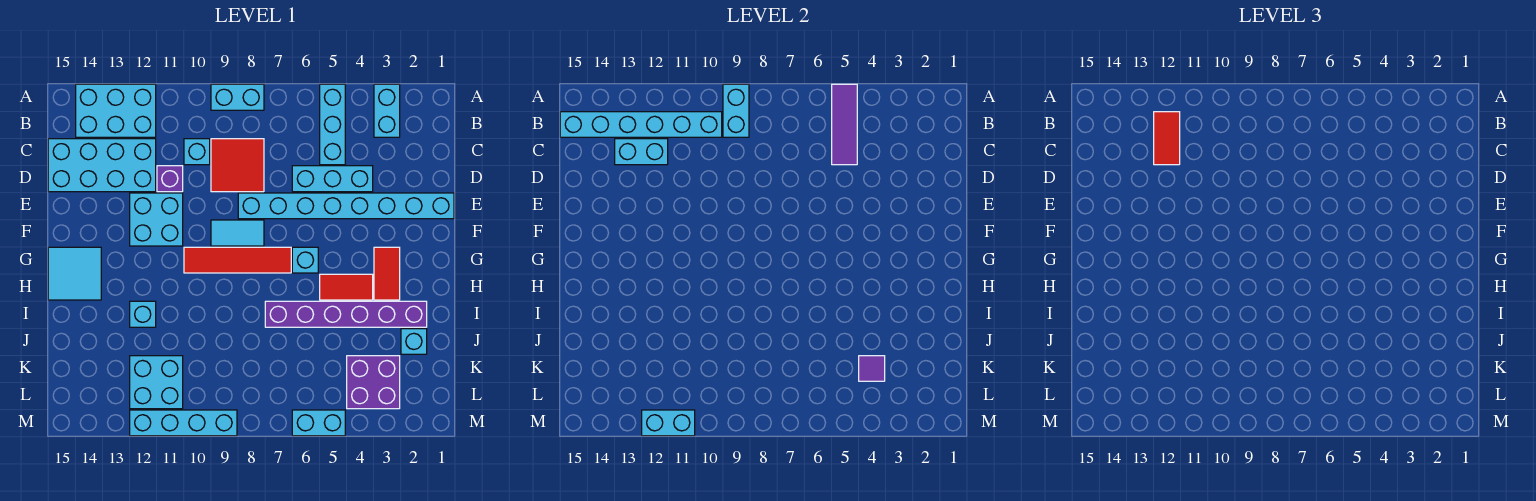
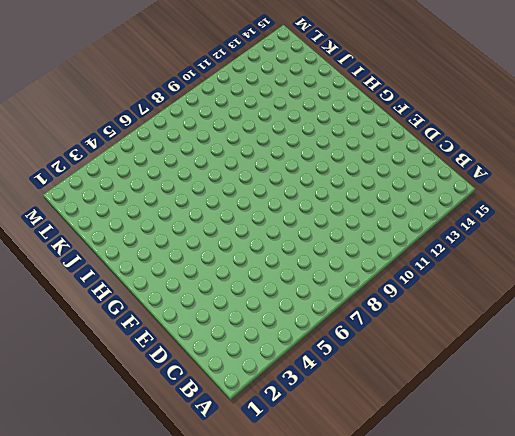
none -> cyan 1x2 brick [374,84,400,137]
none -> cyan 1x3 brick [320,84,345,165]
none -> cyan 1x2 brick [211,84,264,110]
none -> cyan 2x3 brick [76,84,156,137]

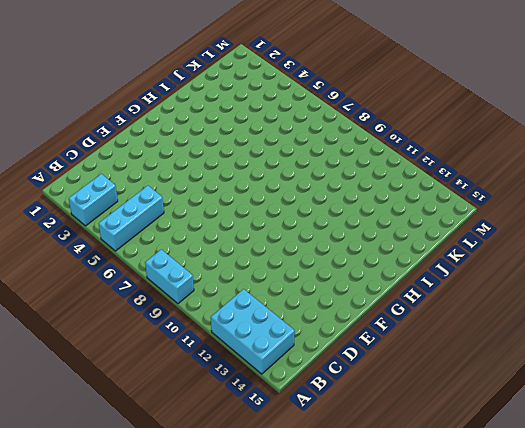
none -> red 2x2 tile [211,139,264,192]
none -> cyan 1x1 brick [184,139,210,165]
none -> cyan 2x4 brick [48,139,156,192]
none -> cyan 1x3 brick [292,166,373,192]

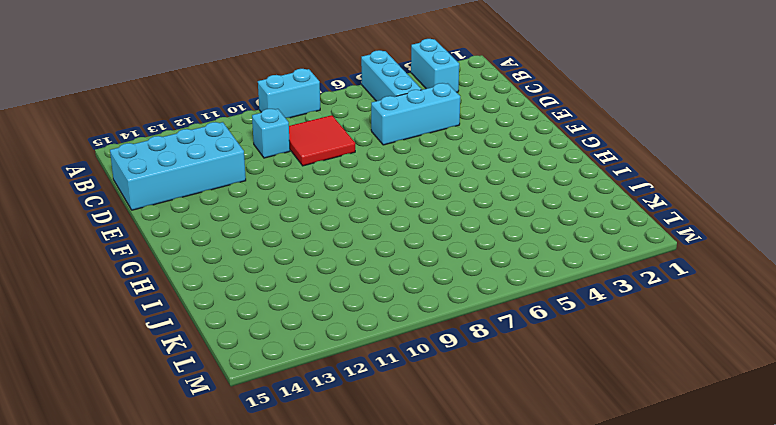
none -> cyan 2x3 brick [76,84,156,137]
none -> purple 1x1 brick [157,166,183,192]
none -> cyan 1x8 brick [238,193,454,219]
none -> cyan 2x2 brick [130,193,183,246]

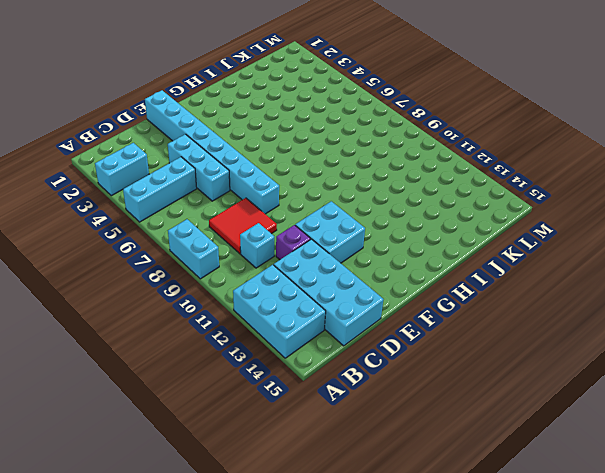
none -> cyan 1x2 tile [211,220,264,246]
none -> red 1x2 tile [374,247,400,300]
none -> cyan 1x1 brick [292,247,318,273]
none -> red 1x4 tile [184,247,291,273]

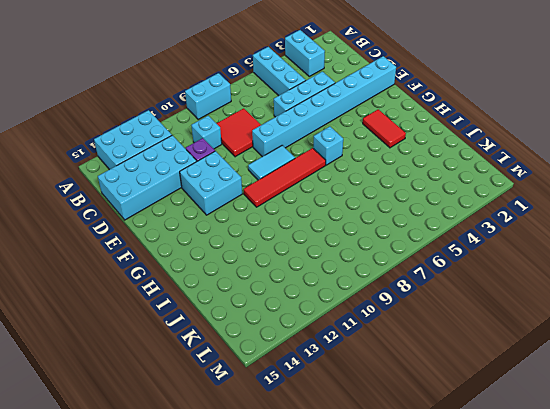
none -> cyan 2x2 tile [48,247,101,300]
none -> red 1x2 tile [320,274,373,300]
none -> purple 1x6 brick [265,301,427,327]
none -> cyan 1x1 brick [130,301,156,327]

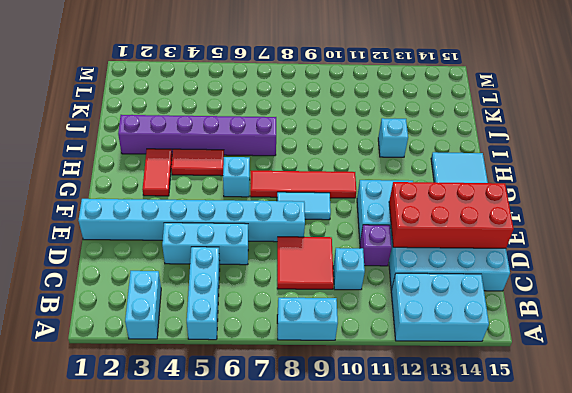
red 2x4 brick [389,182,514,248] -> none
none -> cyan 1x1 brick [401,329,427,354]
none -> purple 2x2 brick [347,356,400,409]
none -> cyan 2x2 brick [130,356,183,409]
none -> cyan 1x2 brick [292,410,345,436]

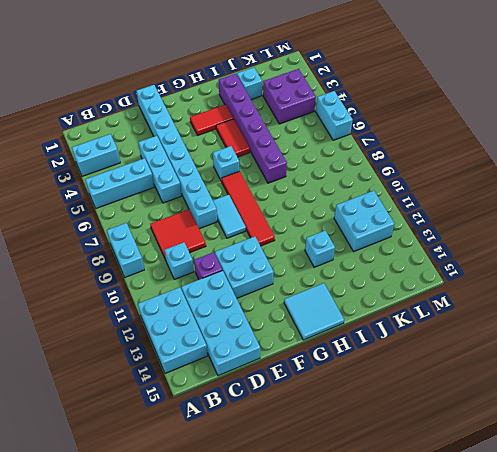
none -> cyan 1x4 brick [130,410,237,436]
none -> purple 1x3 tile [832,84,857,165]
none -> cyan 1x2 brick [723,84,749,137]
none -> cyan 1x6 brick [560,112,722,137]

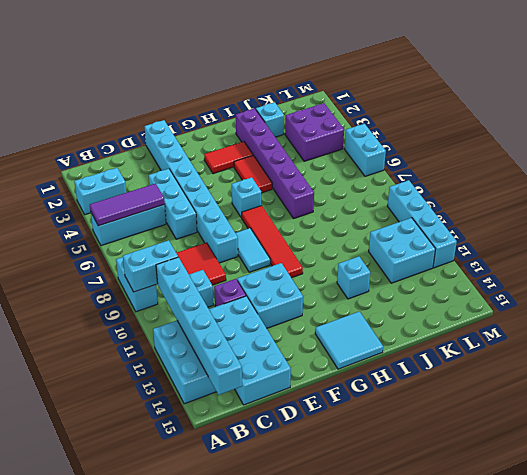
none -> cyan 1x2 brick [615,139,668,165]
none -> purple 1x1 tile [859,356,885,381]
none -> cyan 1x2 brick [642,410,695,436]
none -> red 1x2 tile [1154,112,1180,165]

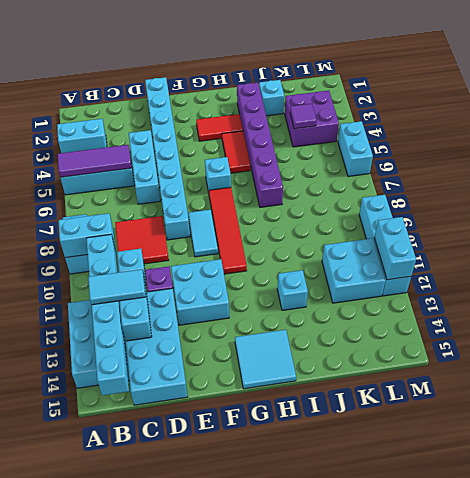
cyan 1x2 tile [88,269,146,305] -> red 1x2 tile [1154,112,1180,165]

